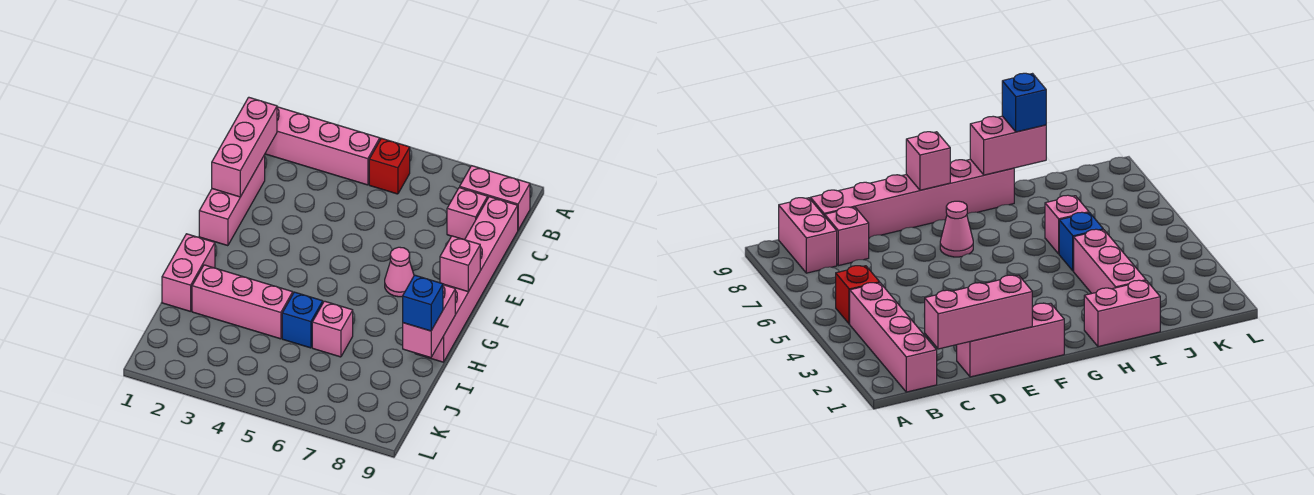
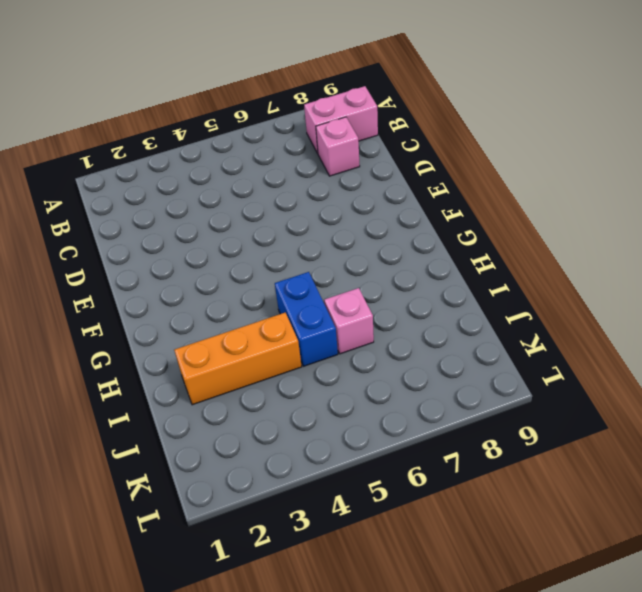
blue 1x2 brick [275,272,338,366] -> blue 1x1 brick [282,292,323,348]
orange 1x3 brick [174,313,302,405] -> pink 1x3 brick [192,265,293,339]
none -> pink 1x4 brick [265,107,380,185]
none -> red 1x1 brick [369,138,410,194]
none -> pink 1x6 brick [415,197,518,362]

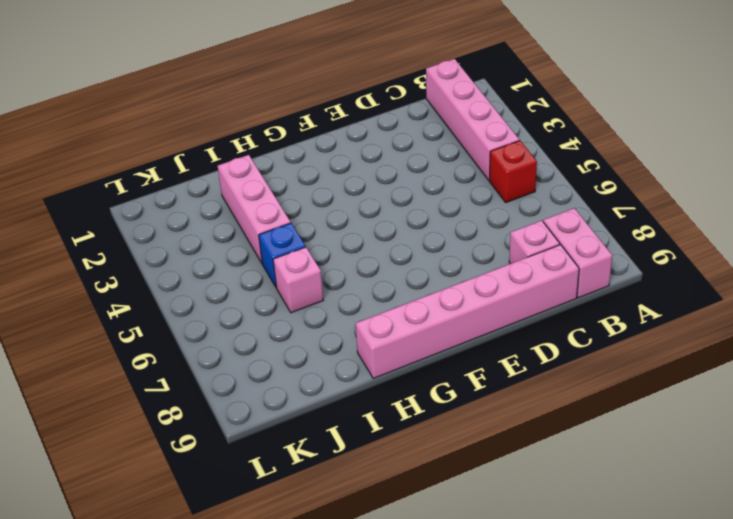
none -> pink 1x3 brick [199,155,265,246]
none -> pink 1x1 cone [385,247,414,297]
none -> pink 1x2 brick [162,234,215,312]

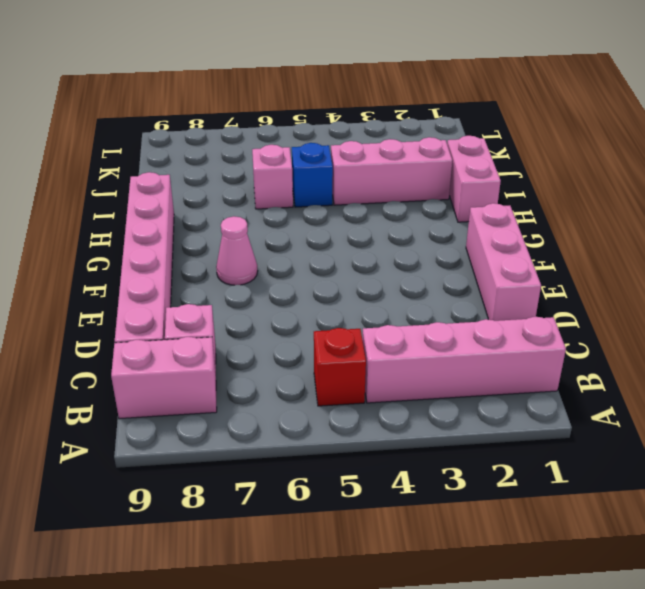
none -> pink 1x3 brick [212,97,277,197]
none -> pink 1x1 brick [440,236,480,292]
none -> pink 1x2 brick [403,285,455,358]

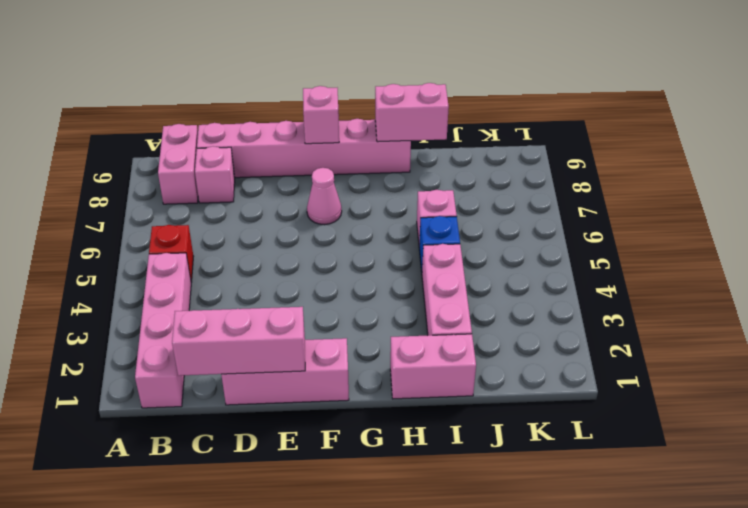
none -> blue 1x1 brick [403,275,443,331]

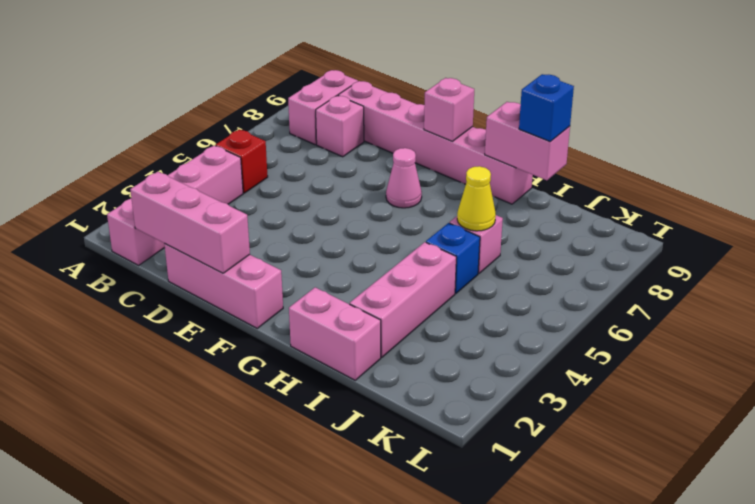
yellow 1x1 cone [457,166,496,231] -> none

